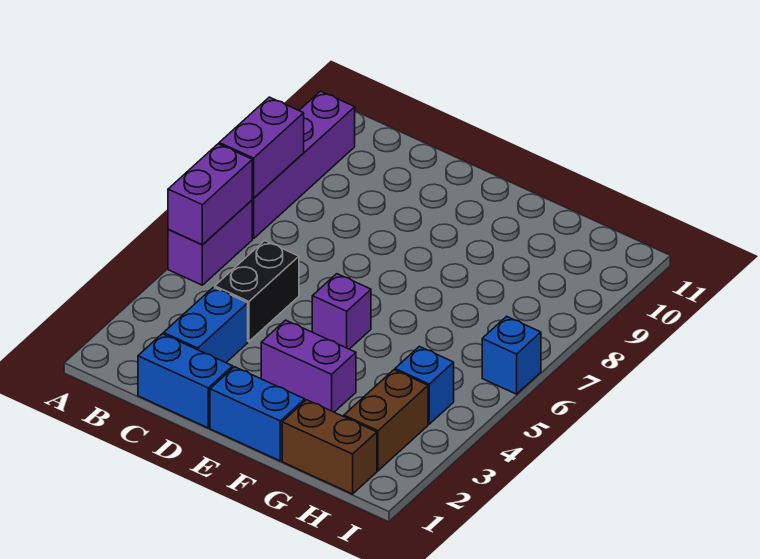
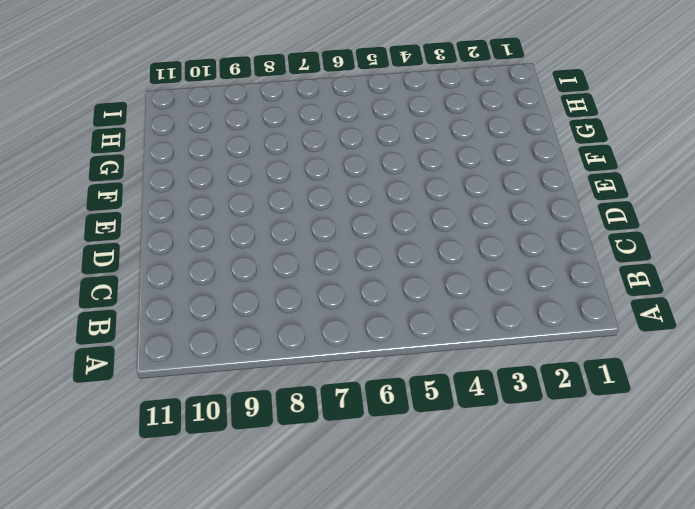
none -> purple 1x2 brick [168,200,252,285]
none -> purple 1x4 brick [252,91,355,239]
none -> blue 1x2 brick [138,334,233,428]

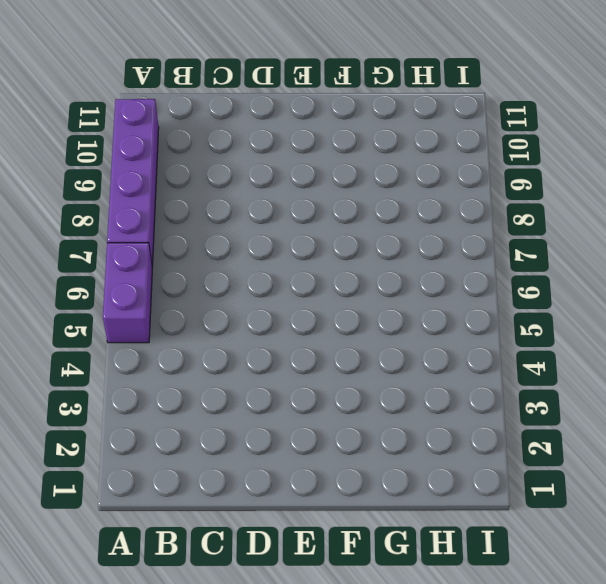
none -> blue 1x2 brick [138,334,233,428]
none -> blue 1x2 brick [164,287,248,363]
none -> black 1x2 brick [215,241,299,342]

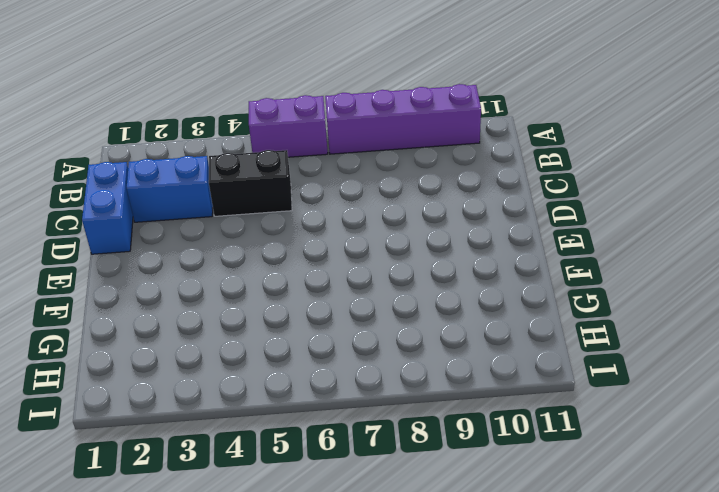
none -> blue 1x2 brick [210,367,305,461]
none -> purple 1x2 brick [261,320,356,412]
none -> purple 1x1 brick [312,274,371,349]

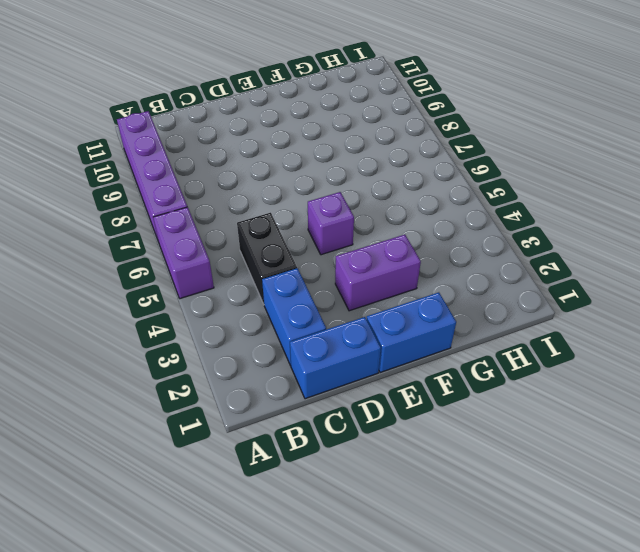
none -> brown 1x2 brick [282,400,377,494]
none -> brown 1x2 brick [344,370,428,471]
none -> blue 1x1 brick [395,347,454,424]

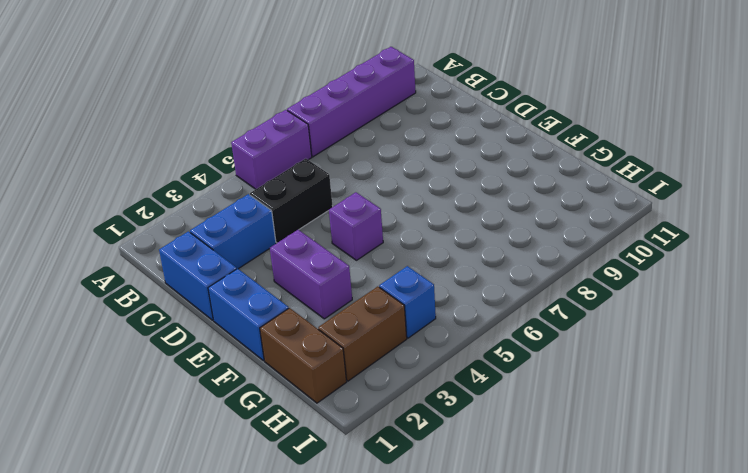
none -> blue 1x1 brick [482,316,541,394]
none -> purple 1x2 brick [168,144,252,245]
none -> purple 1x2 brick [219,97,304,198]

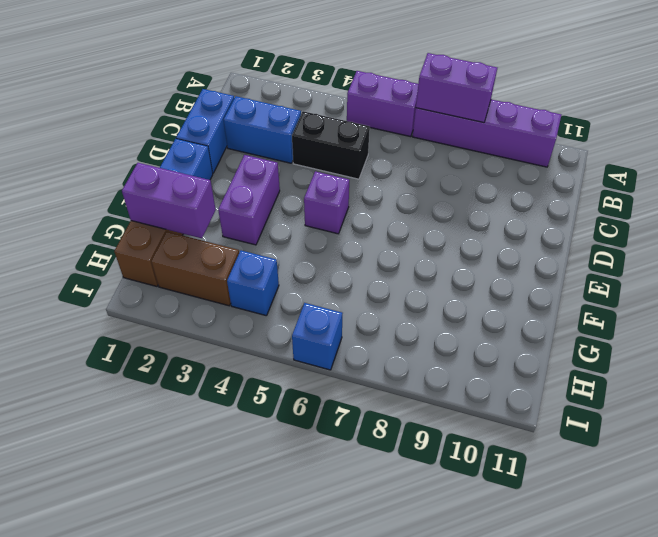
purple 1x2 brick [122,163,216,238] -> purple 1x2 brick moved to [168,144,252,245]

